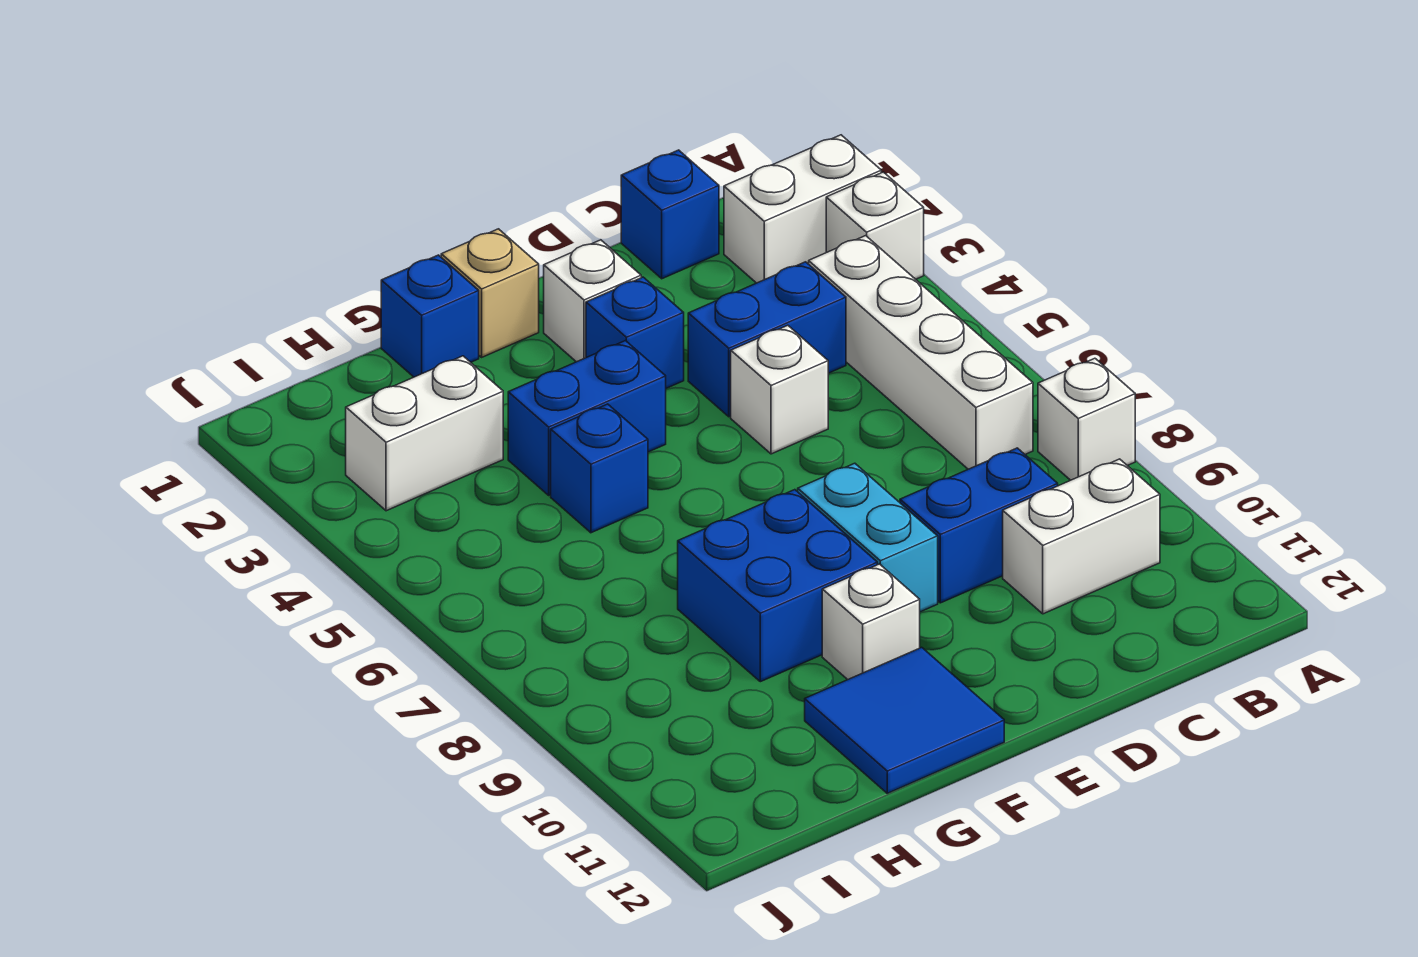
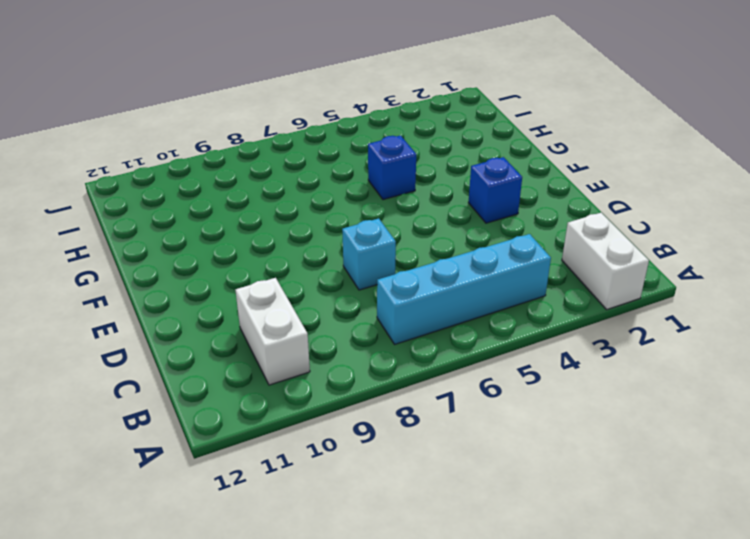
cyan 1x4 brick [377,234,551,344] -> white 1x4 brick [809,236,1033,469]
cyan 1x1 brick [342,218,396,290] -> none
none -> white 1x1 brick [826,172,924,279]
none -> white 1x1 brick [1038,358,1135,480]
none -> blue 1x1 brick [621,150,719,279]

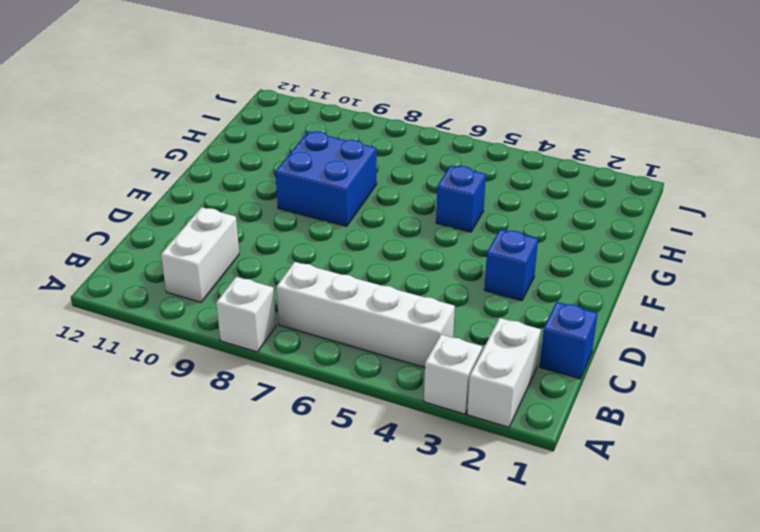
none -> blue 1x2 brick [688,262,846,417]
none -> blue 1x2 brick [900,448,1058,603]
none -> white 1x1 brick [731,325,828,454]

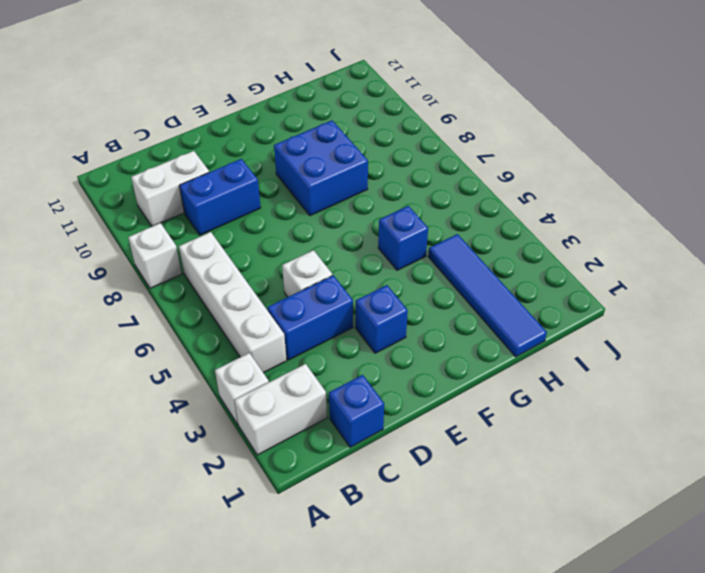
blue 1x4 tile [428,234,547,357] -> white 1x2 brick [346,356,503,511]
none -> white 1x1 brick [544,240,641,362]
none -> cyan 1x2 brick [798,463,938,612]
none -> tan 1x1 brick [441,229,539,357]

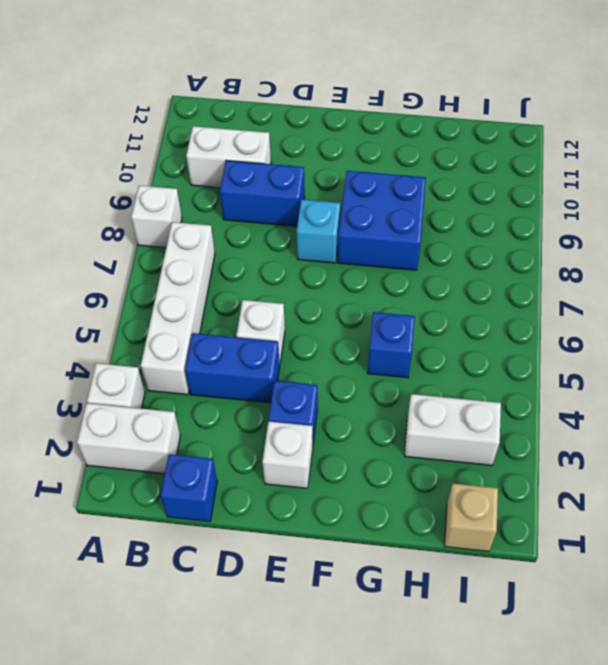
cyan 1x1 brick [297,200,340,263] -> cyan 1x2 brick [798,463,938,612]
tan 1x1 brick [445,483,498,551] -> tan 1x1 brick moved to [441,229,539,357]
none -> blue 1x2 brick [508,341,666,495]
none -> white 1x1 brick [822,564,920,680]
none -> blue 2x2 tile [805,647,1004,793]

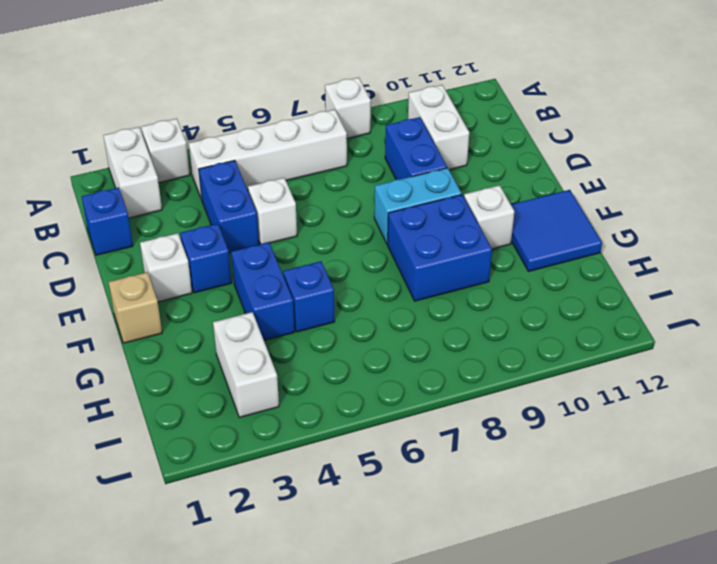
none -> blue 1x1 brick [381,255,479,377]

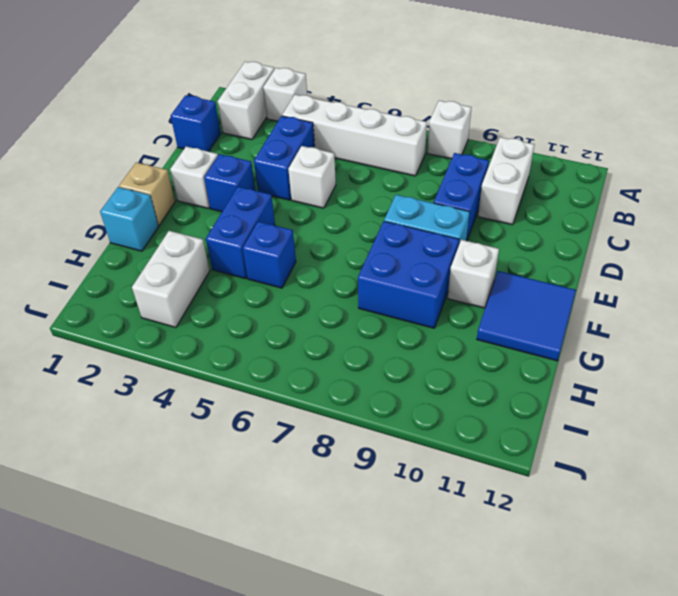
cyan 1x1 brick [100,187,159,251] -> blue 1x1 brick [381,255,479,377]

